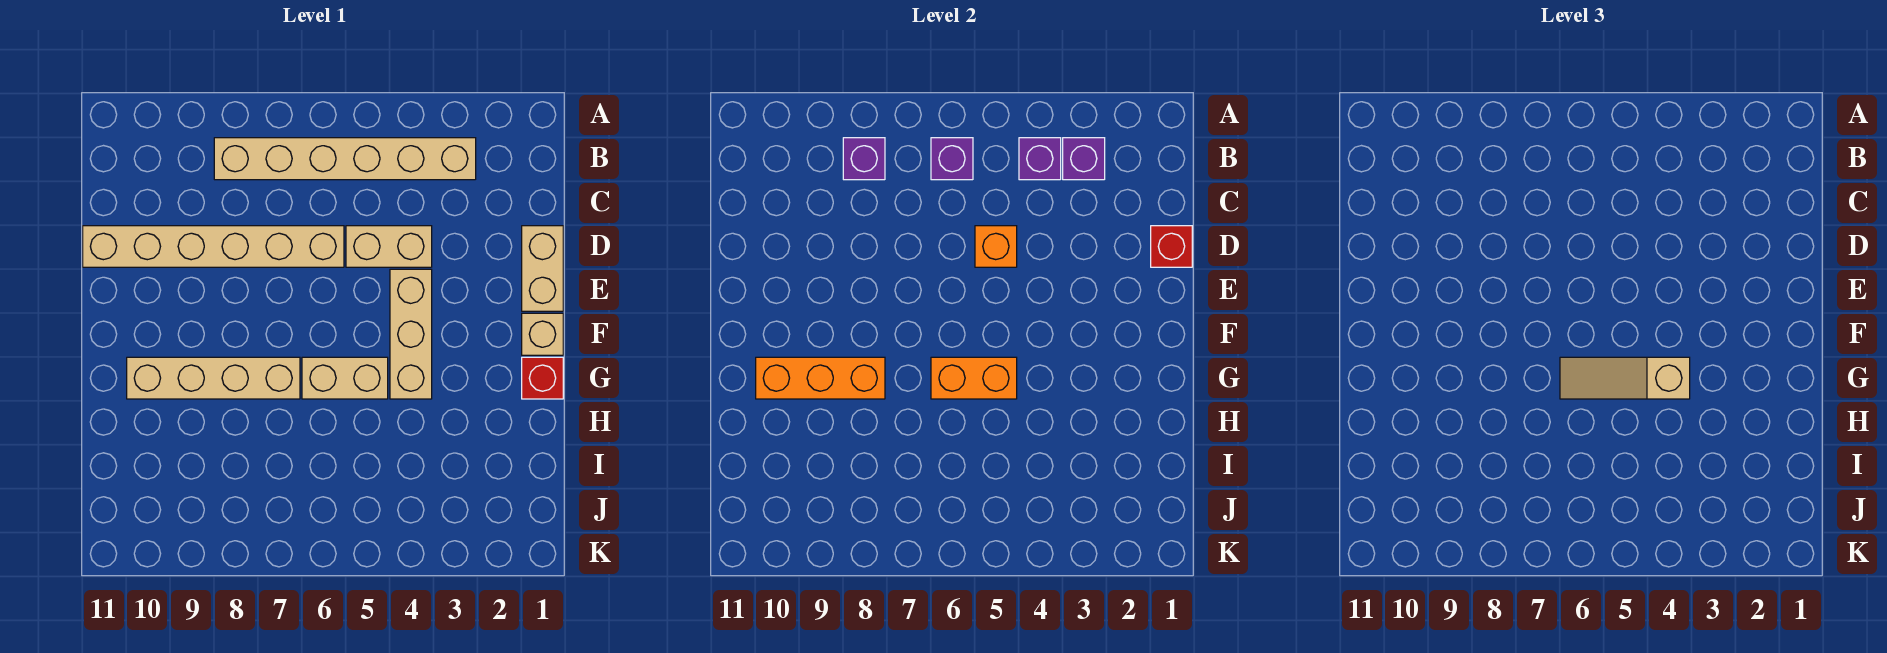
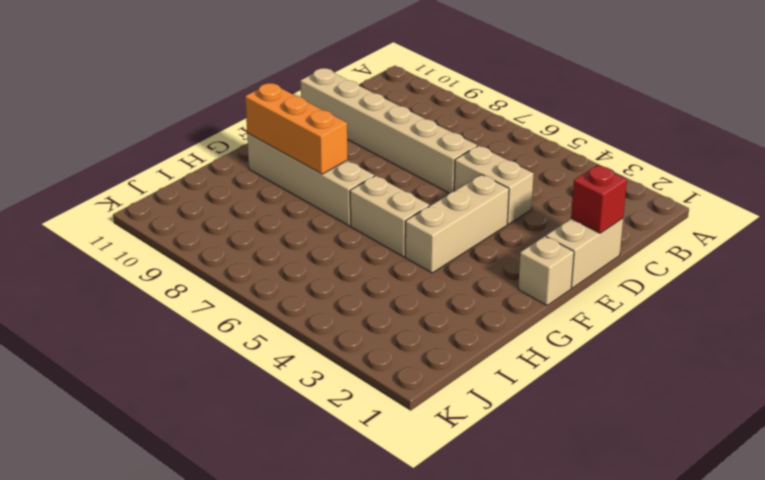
none -> tan 1x6 brick [214,138,476,180]
none -> red 1x1 brick [522,357,563,399]
none -> purple 1x1 brick [1063,138,1105,180]

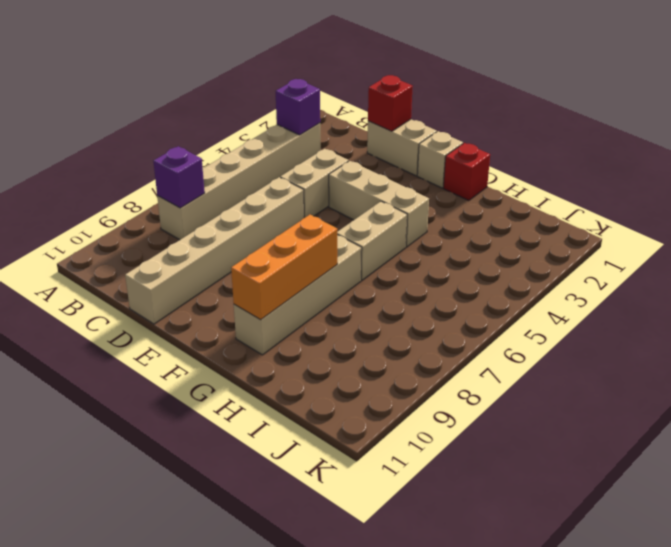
none -> purple 1x1 brick [1019,138,1061,180]
none -> purple 1x1 brick [931,138,973,180]
none -> orange 1x1 brick [975,226,1017,267]

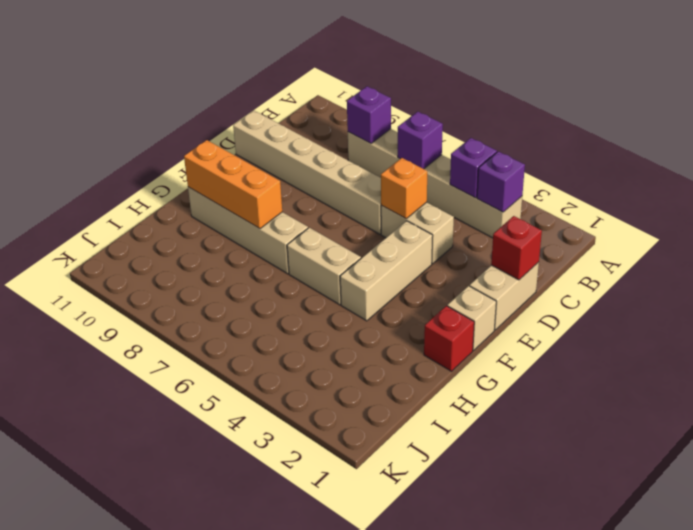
none -> orange 1x2 brick [931,357,1017,399]
none -> tan 1x3 slope [1560,357,1690,399]

